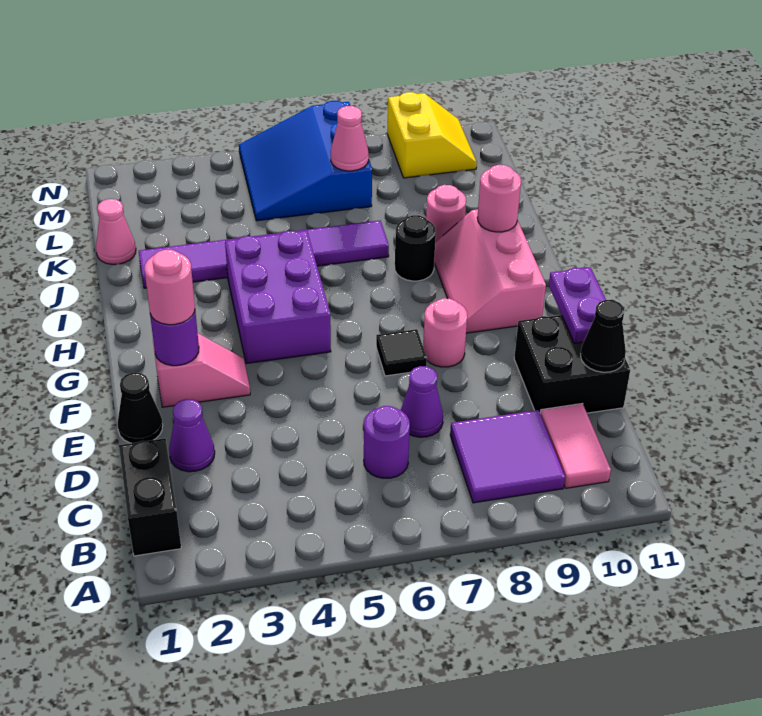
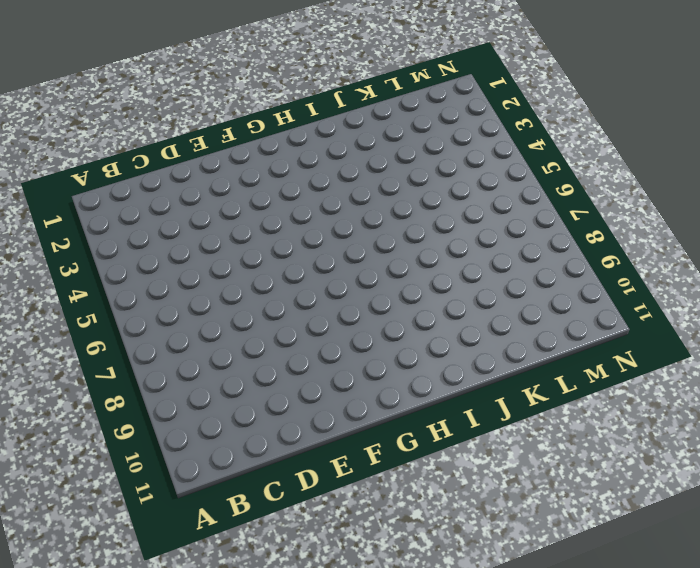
none -> black 1x2 brick [119,438,181,556]
none -> purple 2x2 tile [450,410,565,503]
none -> pink 1x2 tile [540,404,611,488]

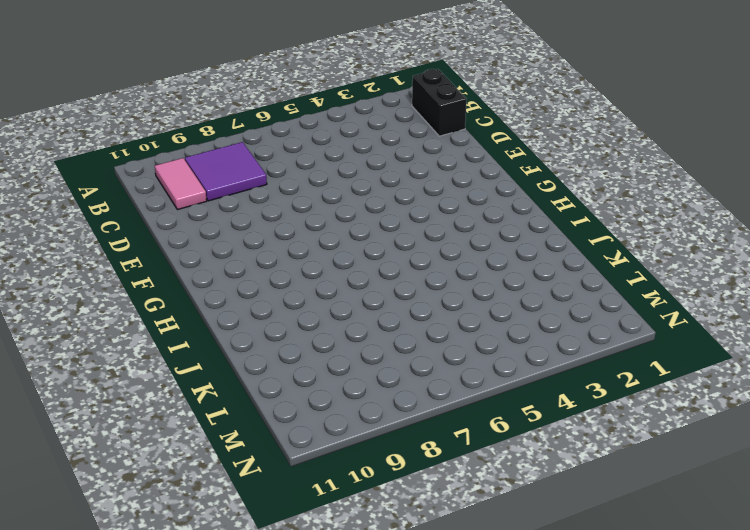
none -> purple 1x1 round brick [364,406,410,478]
none -> purple 1x1 cone [169,399,215,472]
none -> purple 1x1 cone [401,366,443,437]

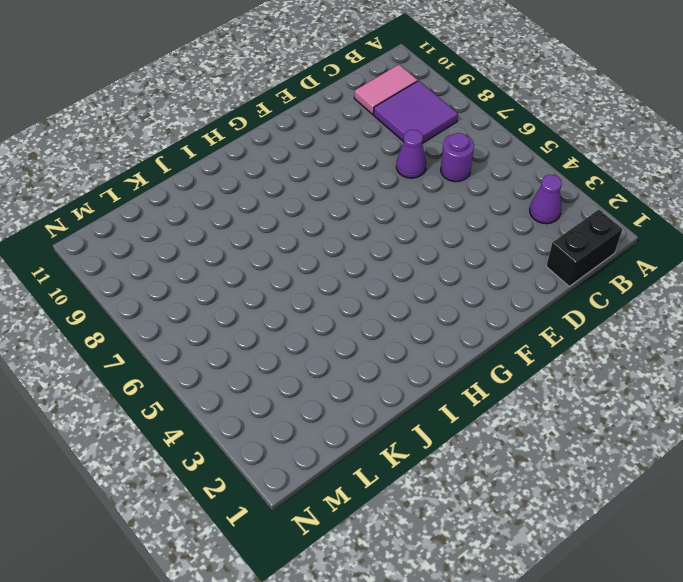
purple 1x1 cone [530,175,562,224] -> purple 1x1 cone moved to [169,399,215,472]
none -> black 2x2 brick [514,315,630,413]
none -> black 1x1 cone [118,373,163,443]
none -> pink 1x2 slope [153,334,250,407]

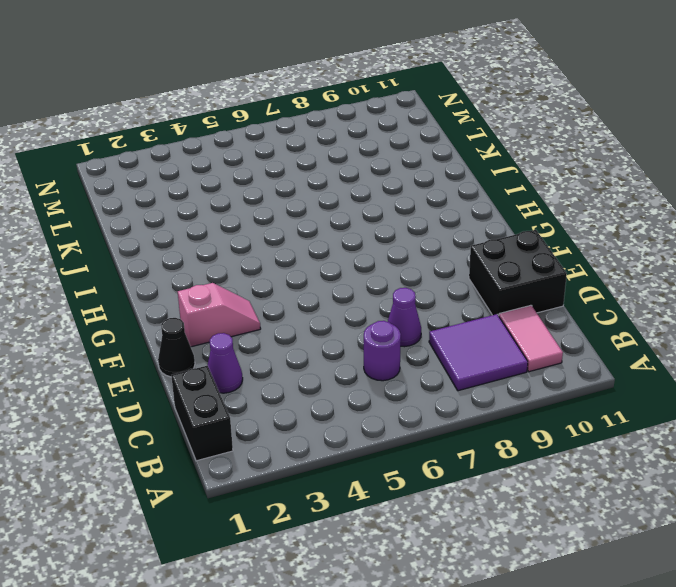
none -> black 1x1 tile [376,329,427,376]
none -> pink 1x1 round brick [423,298,467,367]
none -> purple 2x3 brick [225,231,331,364]

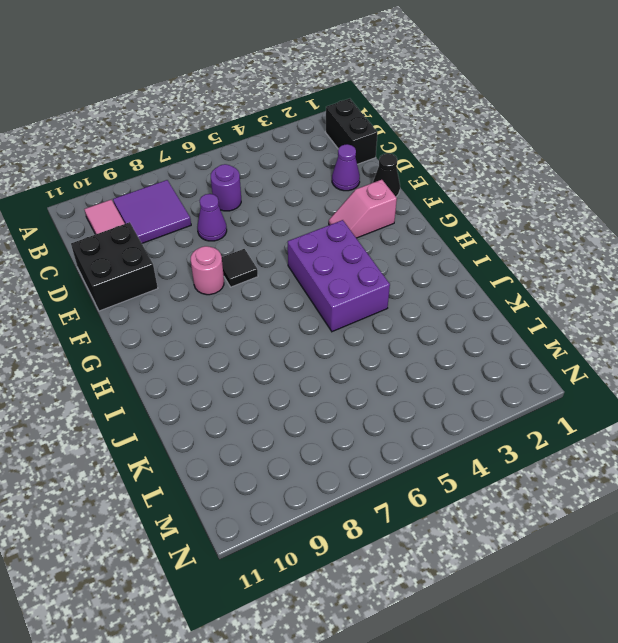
none -> pink 2x3 slope [434,209,546,333]
none -> black 1x1 round brick [395,215,436,281]
none -> purple 1x6 tile [139,221,389,288]

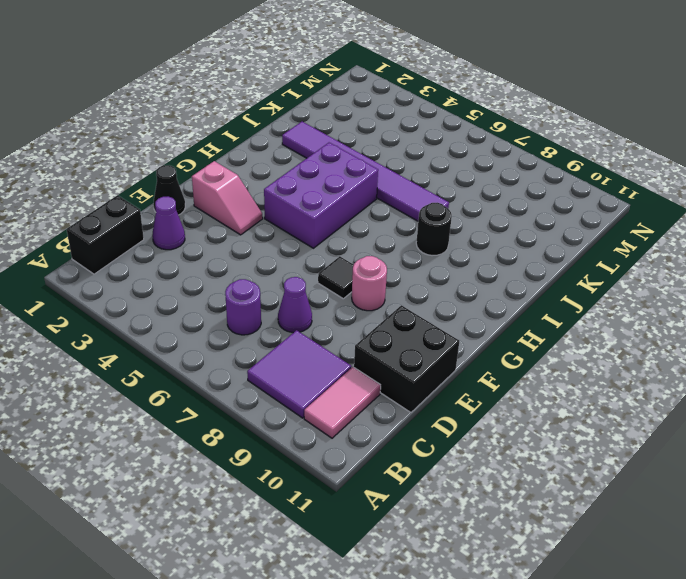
none -> pink 2x3 slope [434,209,546,333]
none -> pink 1x1 round brick [426,185,466,242]
none -> pink 1x1 cone [96,199,136,264]

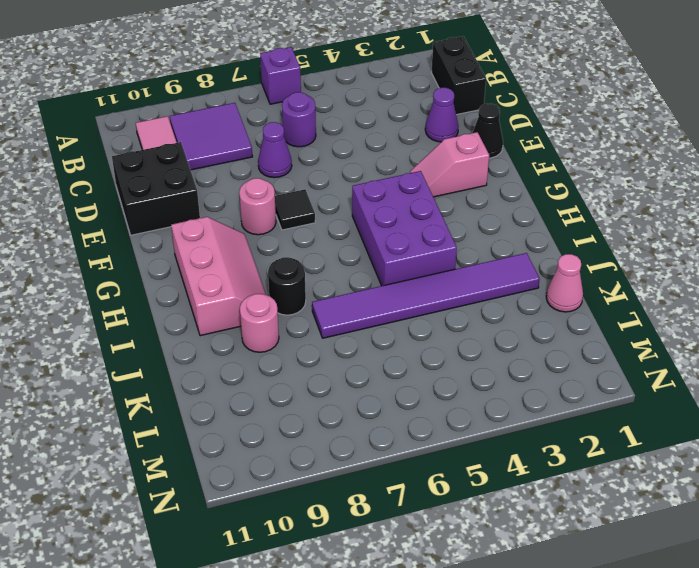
purple 1x1 brick [260,47,301,104] -> none
none -> blue 3x3 slope [239,101,372,221]
none -> yellow 2x2 slope [387,92,477,178]
none -> black 1x1 cone [581,300,626,372]

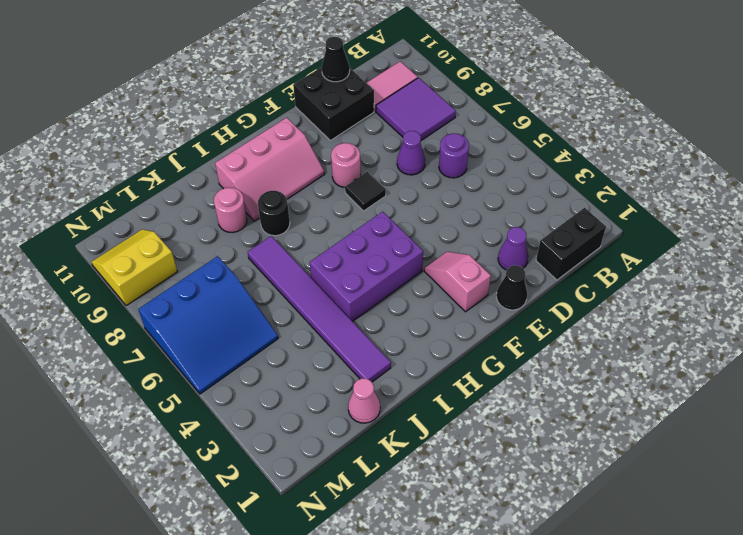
none -> purple 1x2 plate [549,267,606,343]
none -> purple 1x1 round brick [150,312,199,366]
none -> pink 1x1 round brick [477,165,521,232]

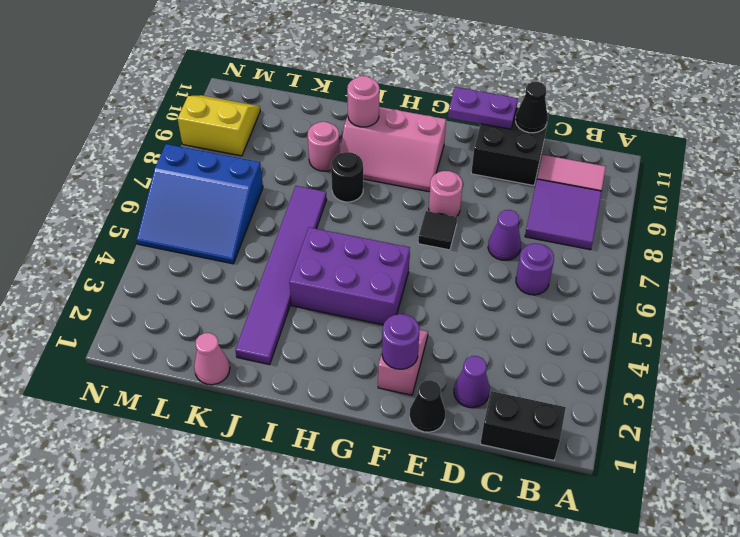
none -> pink 1x1 cone [331,106,369,171]
none -> pink 1x1 round brick [145,250,195,325]

